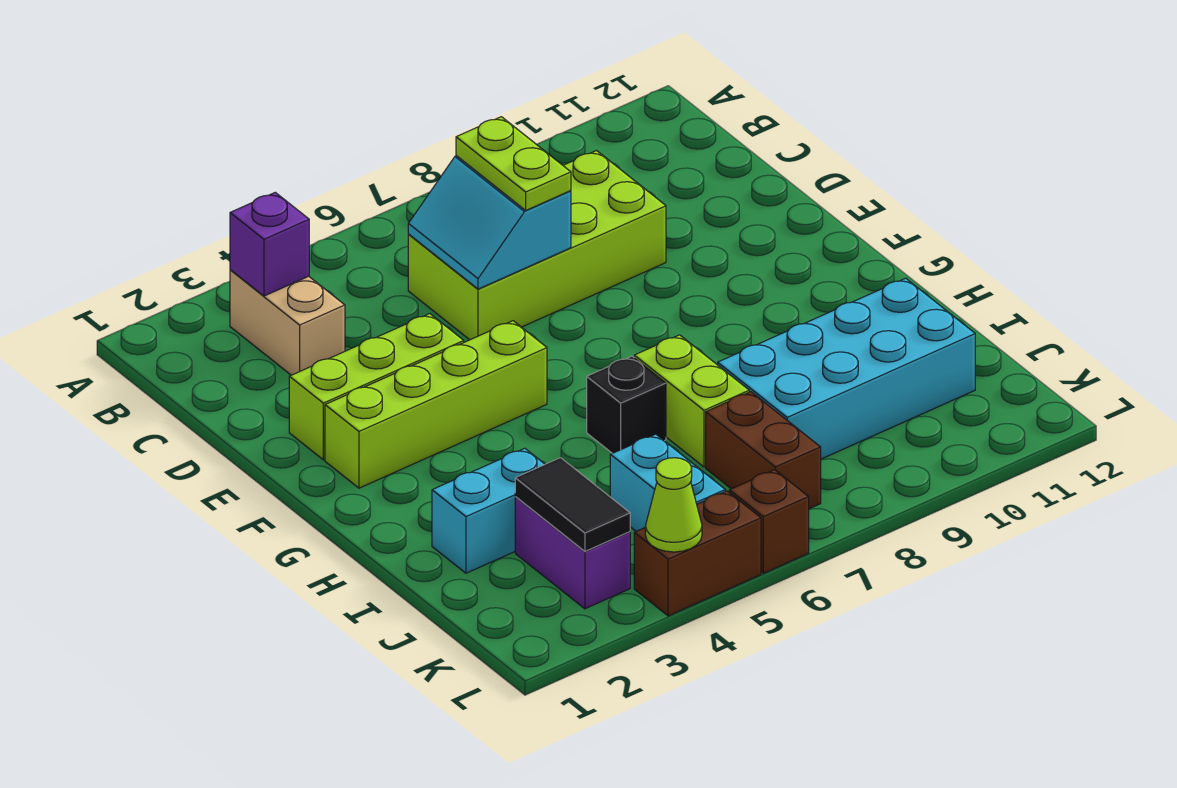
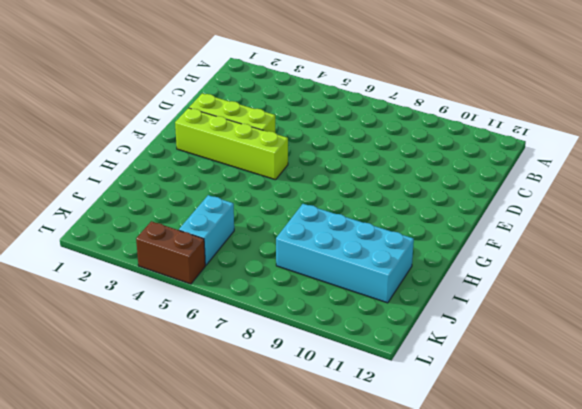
none -> tan 1x2 brick [230,270,345,375]
none -> lime 2x4 brick [408,151,666,340]
none -> black 1x1 brick [587,356,666,453]

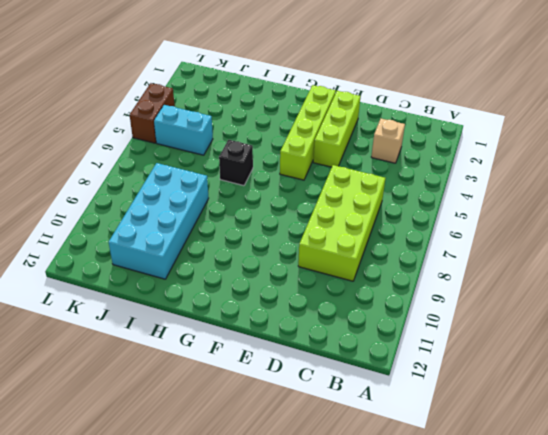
tan 1x1 brick [371,119,405,163] -> tan 1x2 brick [230,270,345,375]
none -> lime 1x2 brick [634,335,749,467]
none -> cyan 1x2 brick [432,448,545,573]
none -> purple 1x2 brick [515,497,630,609]

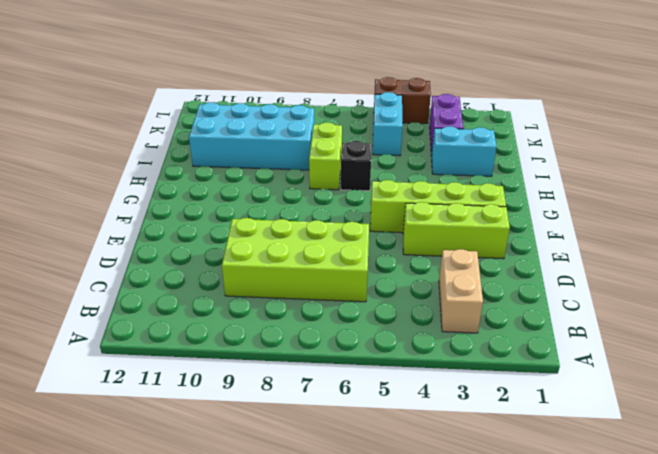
none -> brown 1x2 brick [706,392,821,509]
none -> brown 1x1 brick [729,470,809,573]
none -> purple 1x1 brick [230,192,309,296]

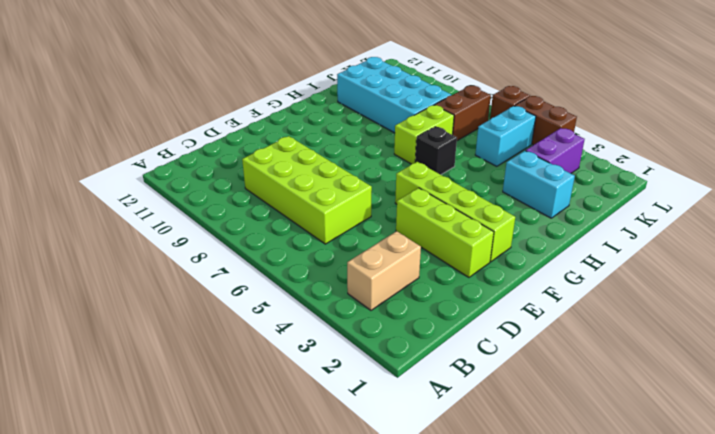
none -> purple 1x1 brick [230,192,309,296]
none -> cyan 2x2 slope [408,156,571,289]
none -> black 1x2 tile [515,458,630,551]

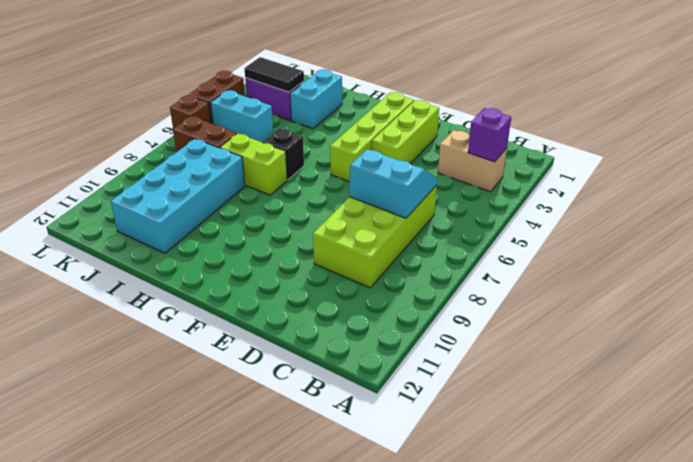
none -> lime 1x1 cone [645,458,702,552]
none -> lime 1x2 plate [456,117,571,210]

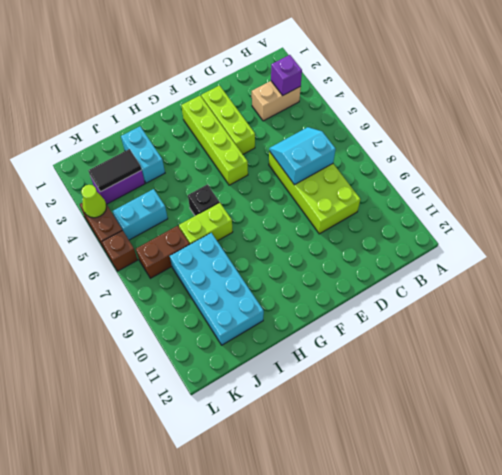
none -> lime 1x2 plate [456,117,571,210]

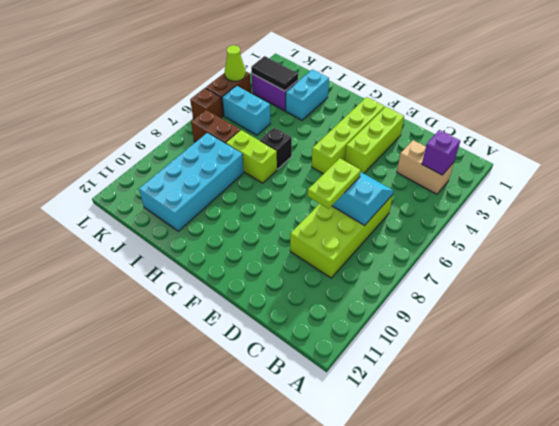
lime 1x2 plate [308,158,361,209] -> lime 1x2 plate turned to [456,117,571,210]

